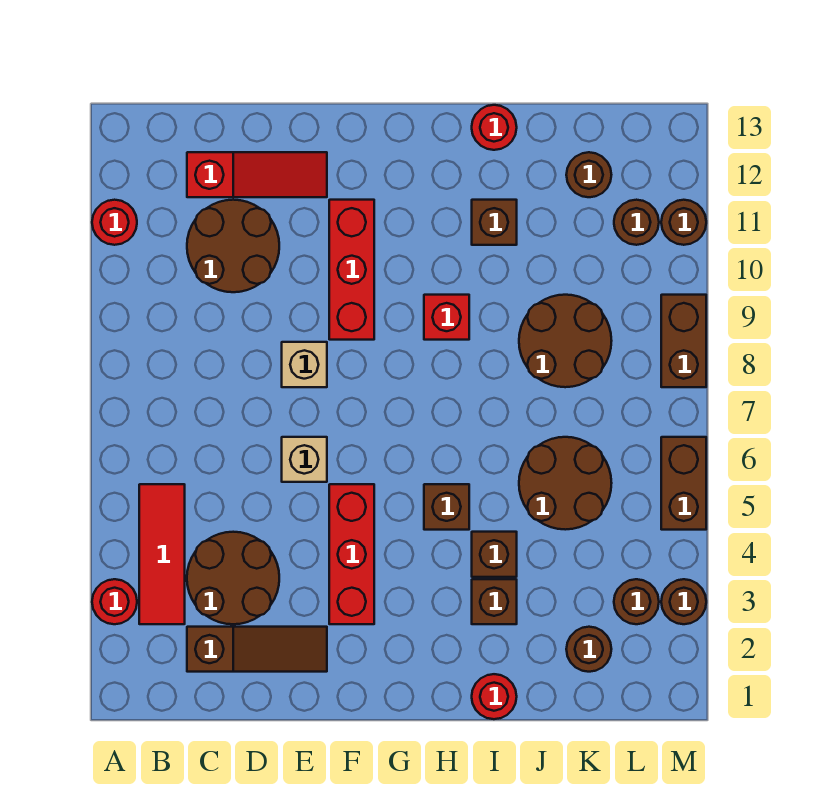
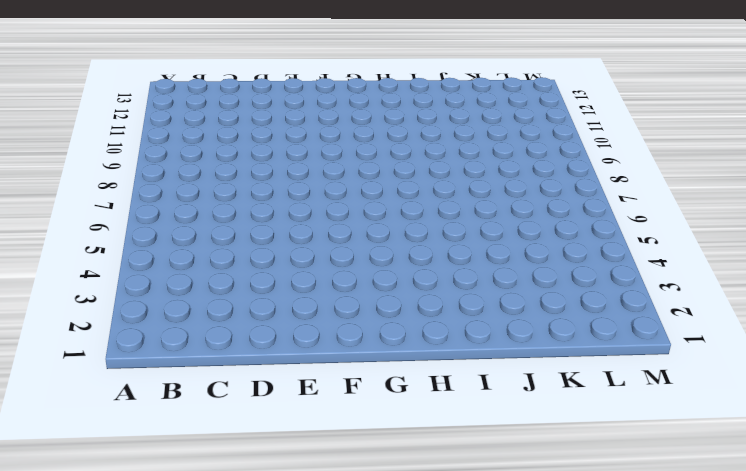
none -> red 1x1 round brick [92,579,137,624]
none -> red 1x1 round brick [92,200,137,245]
none -> red 1x3 tile [139,484,185,624]

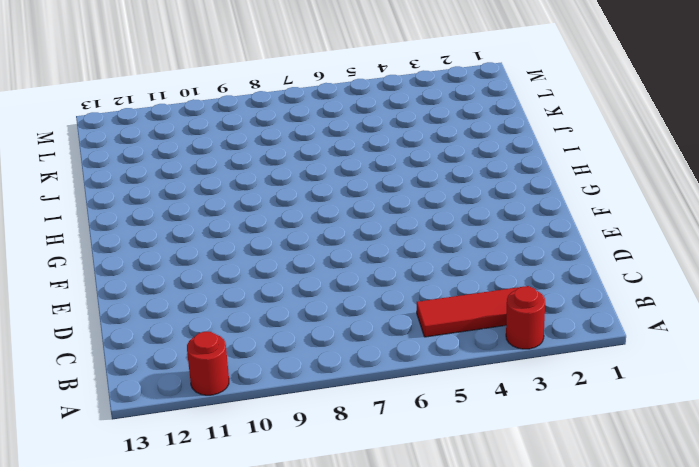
none -> brown 1x3 slope [187,627,327,672]
none -> brown 2x2 round brick [187,532,279,624]
none -> brown 2x2 round brick [187,200,279,292]

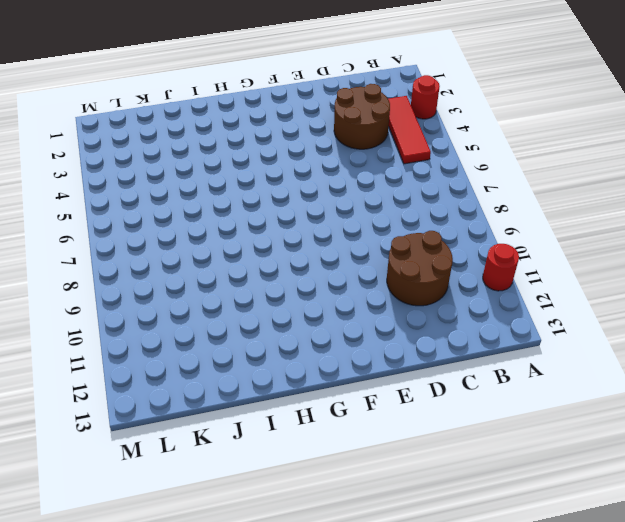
none -> brown 1x3 slope [187,627,327,672]
none -> red 1x3 slope [187,152,327,197]
none -> tan 1x1 brick [282,437,327,482]

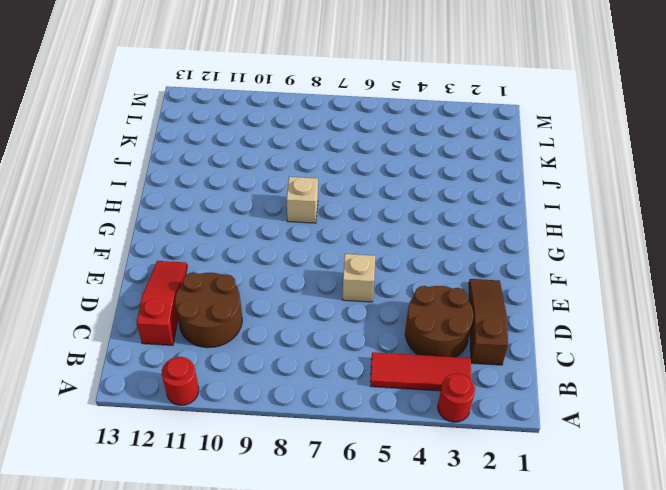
tan 1x1 brick [287,177,318,223] -> tan 1x1 brick moved to [282,342,327,387]
none -> red 1x3 brick [329,484,374,624]
none -> red 1x3 brick [329,200,374,340]
none -> brown 1x1 brick [424,484,469,530]

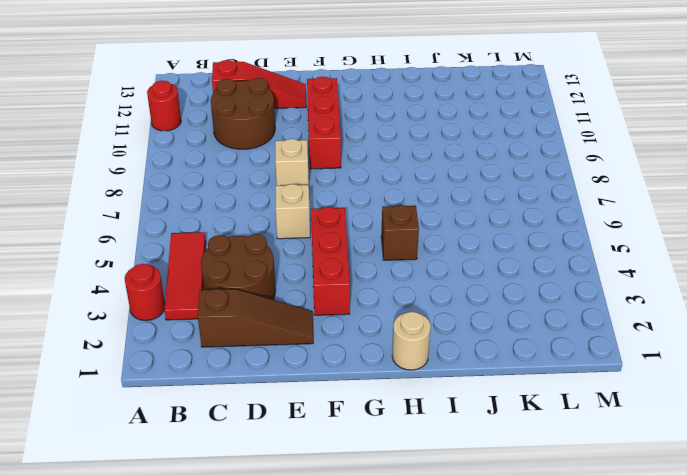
tan 1x1 round brick [392,312,431,370] -> none
none -> red 1x1 brick [424,295,469,340]
none -> red 1x1 round brick [472,674,517,719]
none -> brown 1x1 brick [472,579,517,624]

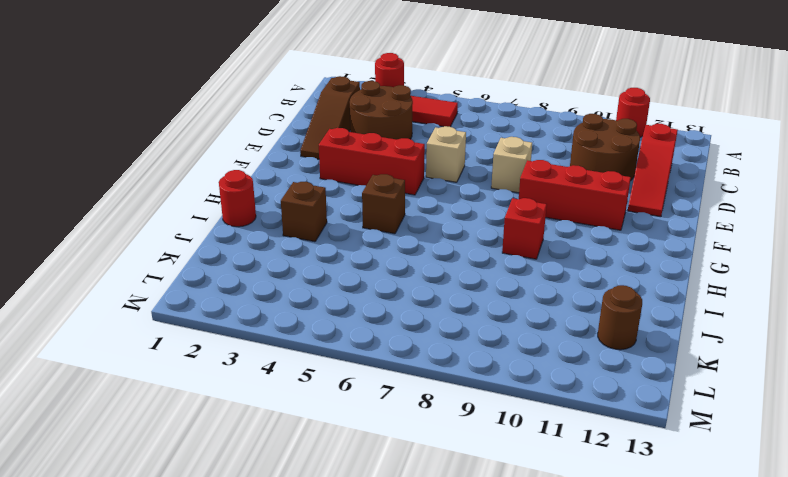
none -> brown 1x1 brick [472,532,517,577]
none -> brown 1x1 brick [472,200,517,245]
none -> red 1x1 round brick [472,105,517,150]

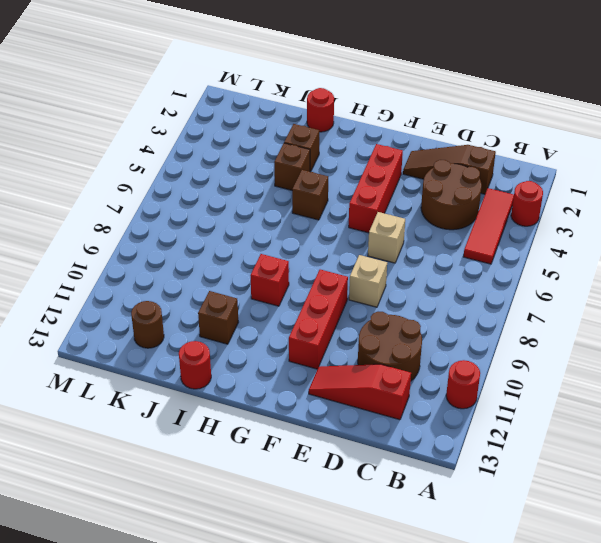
none -> brown 2x2 round brick [519,437,612,530]
none -> brown 2x2 round brick [519,295,612,387]
none -> brown 1x1 round brick [566,627,611,672]

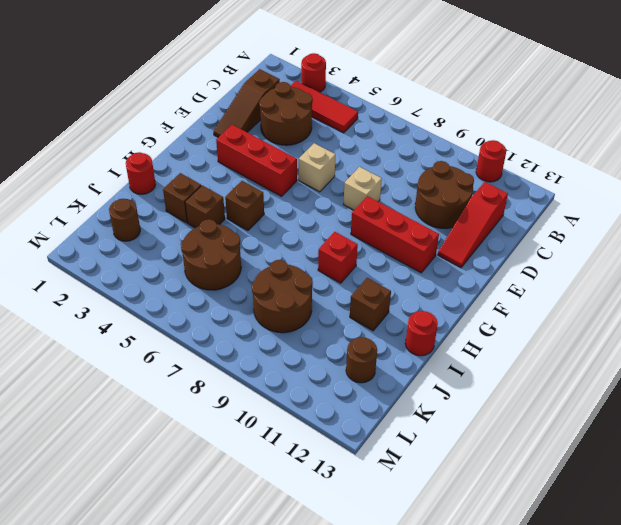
none -> brown 1x1 round brick [614,579,659,624]
none -> brown 1x1 round brick [614,200,659,245]
none -> brown 1x1 round brick [661,579,706,624]

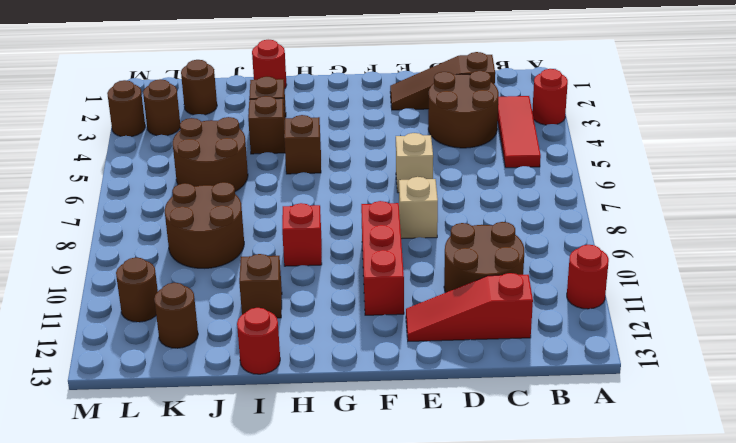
none -> red 1x3 brick [329,484,374,624]
none -> brown 1x2 brick [661,437,706,530]
none -> brown 1x2 brick [661,295,706,387]

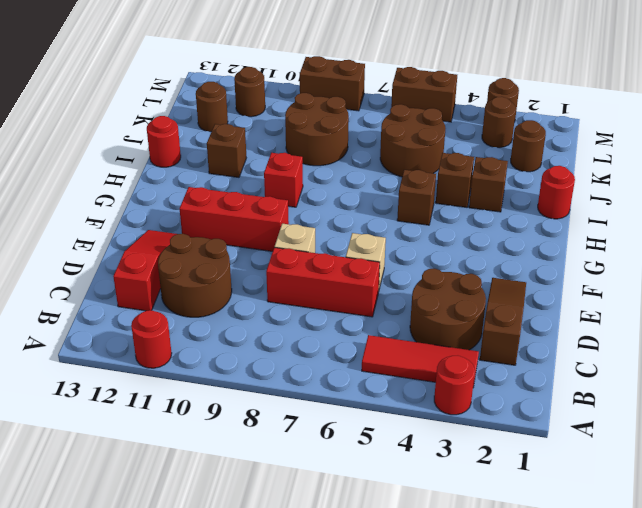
red 1x3 brick [266,247,380,317] -> red 1x3 brick moved to [329,484,374,624]
none -> brown 1x1 round brick [661,200,706,245]

